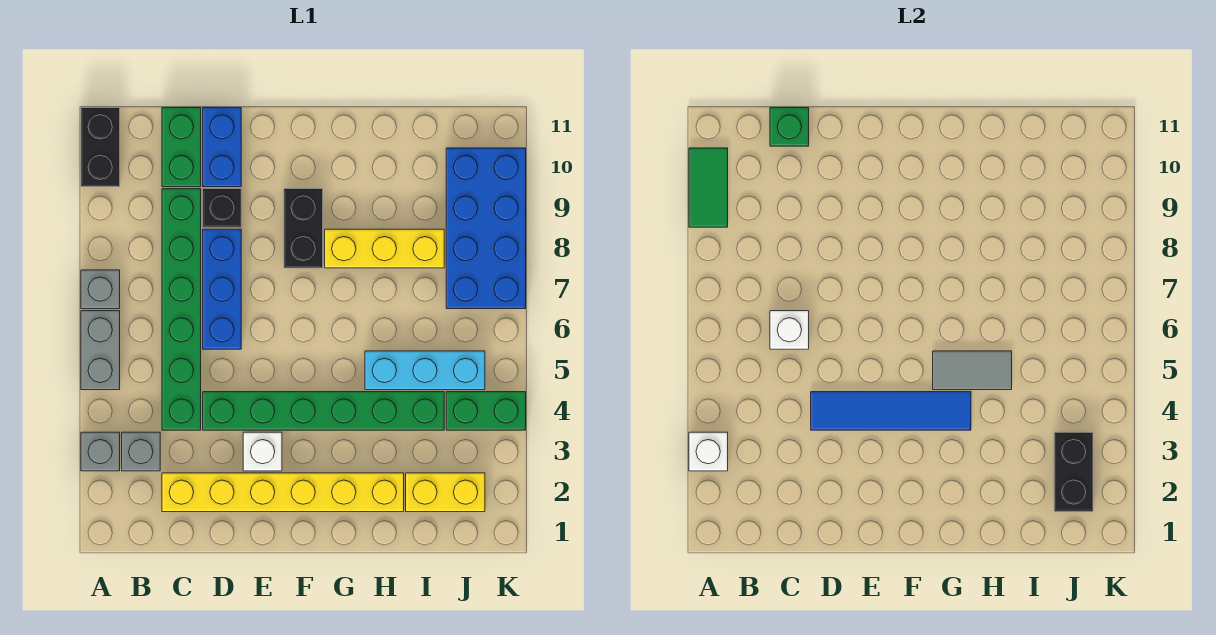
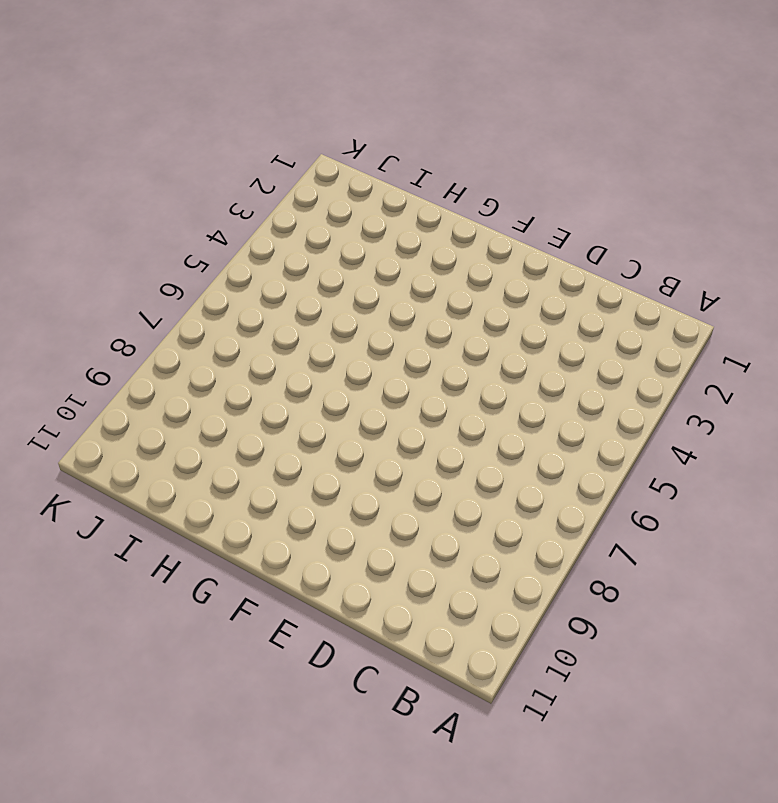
none -> grey 1x1 brick [81,432,120,471]
none -> grey 1x2 brick [81,311,120,390]
none -> grey 1x1 brick [81,270,120,309]

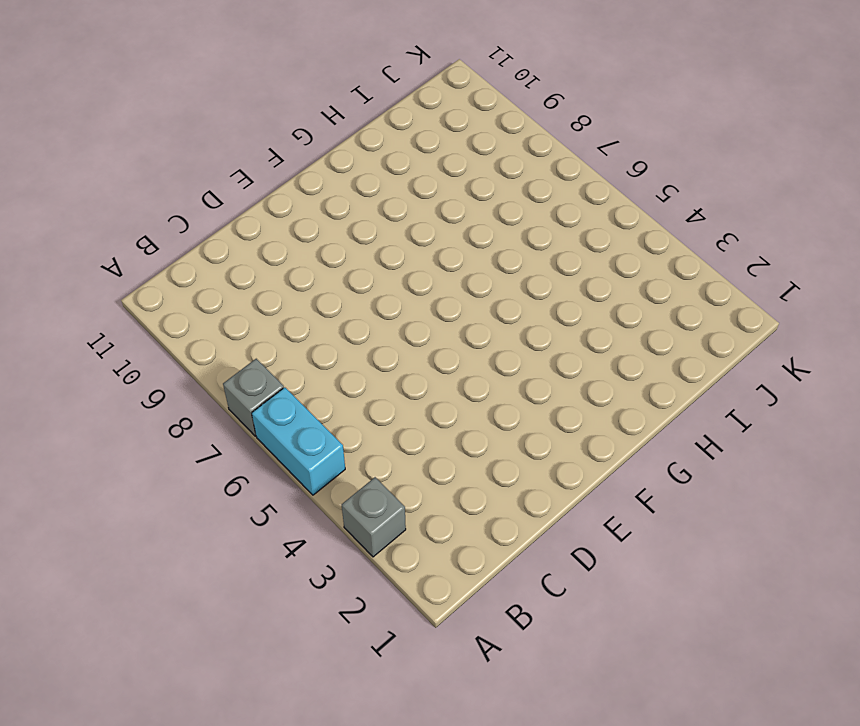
cyan 1x2 brick [252,387,345,495] -> grey 1x2 brick [81,311,120,390]
none -> black 1x2 brick [81,108,120,187]
none -> grey 1x1 brick [122,432,160,471]
none -> yellow 1x6 brick [162,473,404,512]

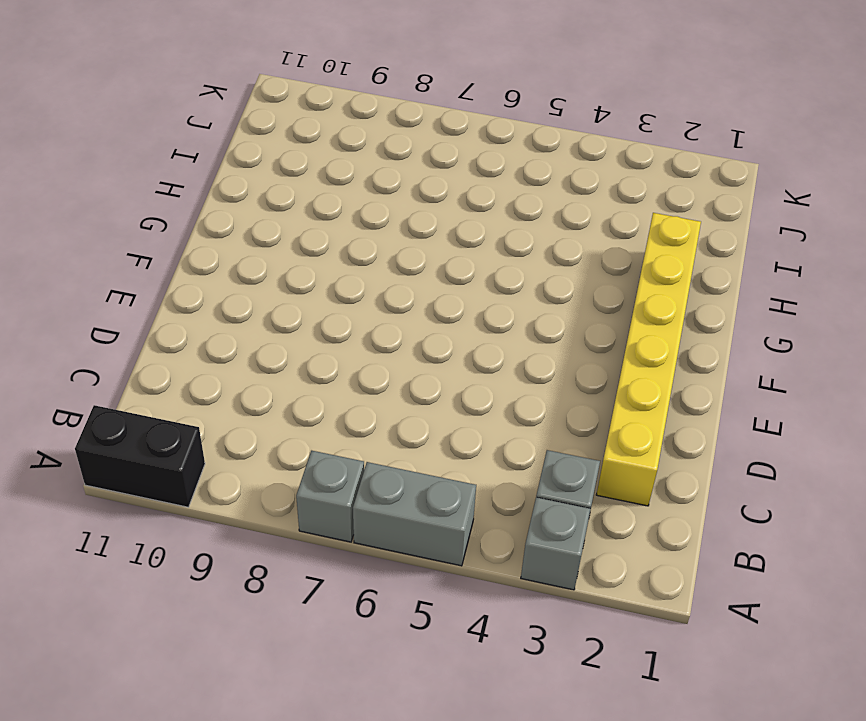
none -> green 1x6 brick [162,189,201,430]
none -> green 1x2 brick [162,108,201,187]
none -> green 1x6 brick [203,392,444,430]

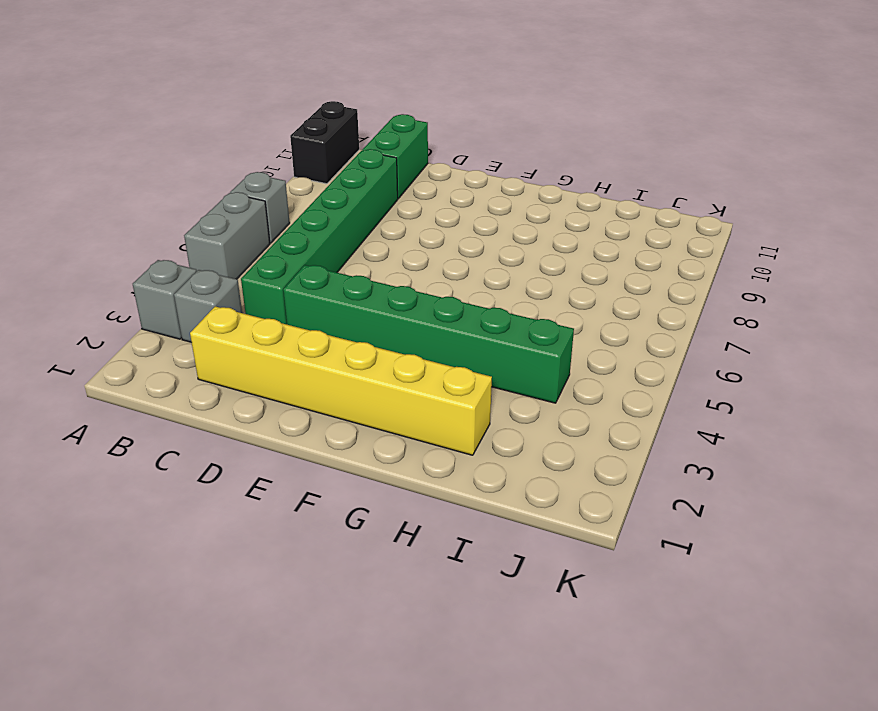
none -> blue 1x3 brick [203,229,241,349]
none -> black 1x1 brick [203,189,241,227]
none -> blue 1x2 brick [203,108,241,187]

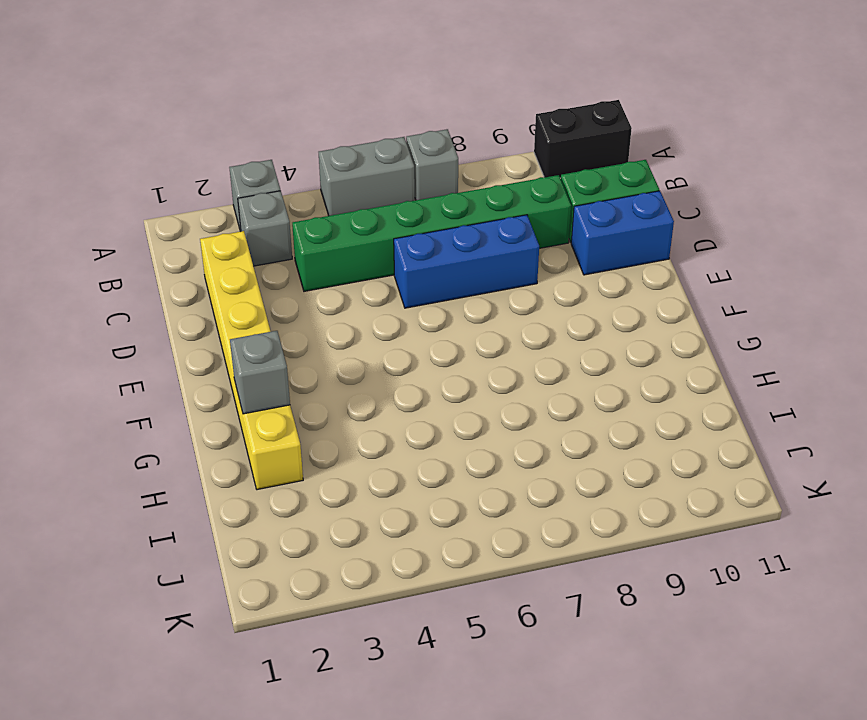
grey 1x1 brick [230,331,290,414] -> none
none -> green 1x6 brick [203,392,444,430]
none -> black 1x1 brick [203,189,241,227]
none -> white 1x1 brick [243,432,282,471]

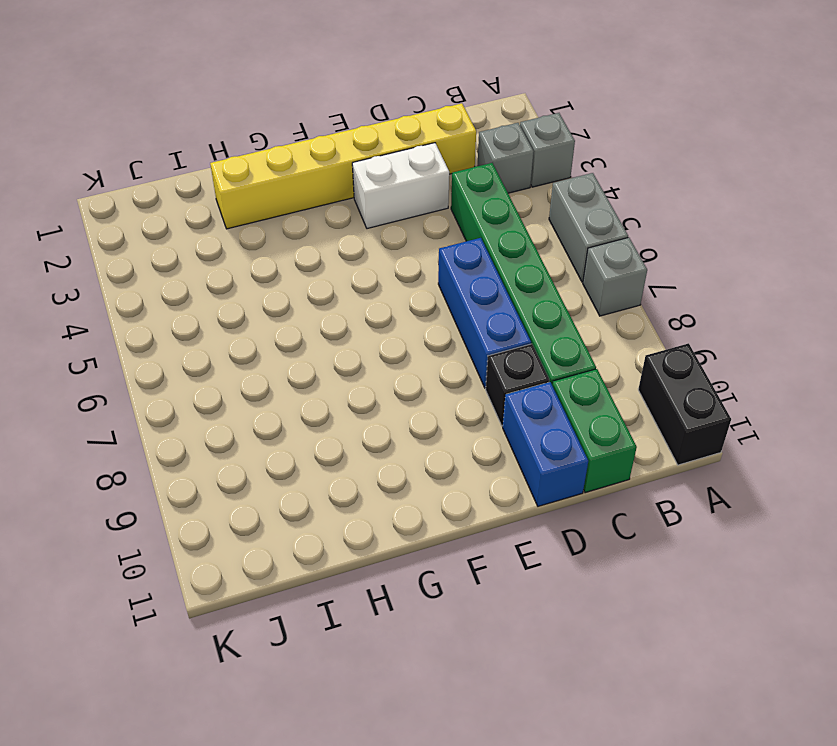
white 1x2 brick [352,143,449,229] -> white 1x1 brick [243,432,282,471]
none -> green 1x6 brick [203,392,444,430]
none -> black 1x2 brick [284,189,323,268]
none -> yellow 1x3 brick [325,229,444,268]

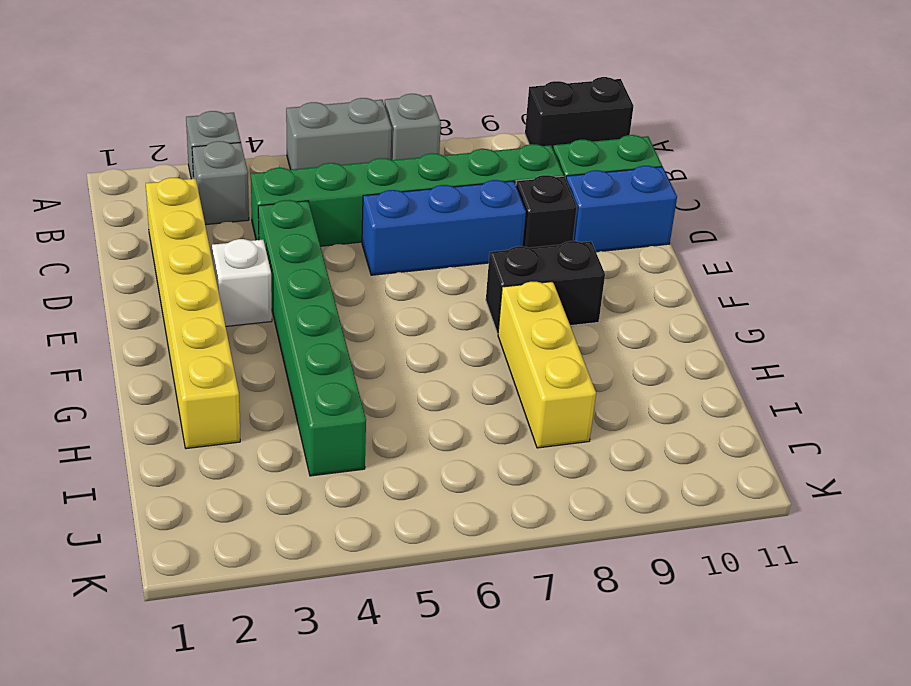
none -> cyan 1x3 brick [365,351,485,390]
none -> yellow 1x2 brick [406,473,485,512]
none -> green 1x2 brick [446,392,526,430]

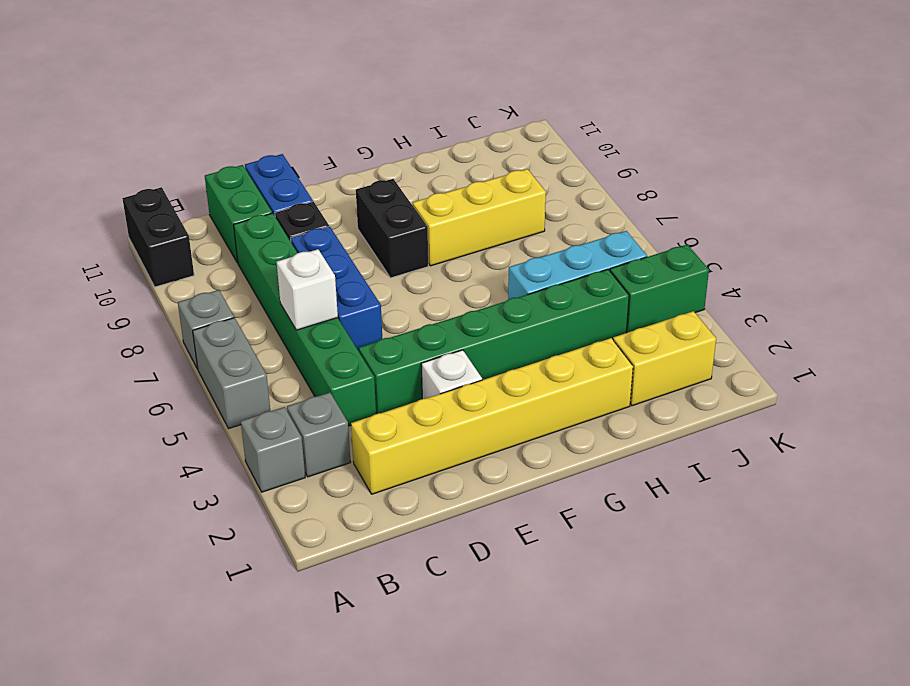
none -> blue 2x4 brick [446,148,526,309]
none -> white 1x1 brick [689,432,728,471]
none -> green 1x2 tile [689,148,728,227]

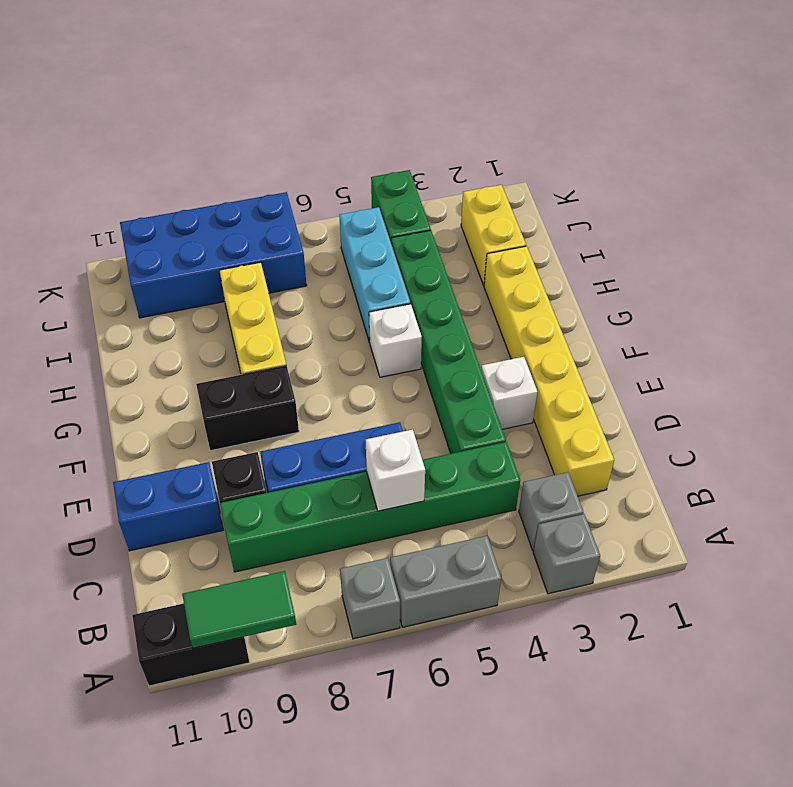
white 1x1 brick [369,304,422,377] -> white 1x1 brick moved to [689,432,728,471]
none -> green 1x2 brick [162,108,201,187]
none -> green 1x1 brick [770,108,809,146]
none -> blue 1x4 tile [811,392,971,430]

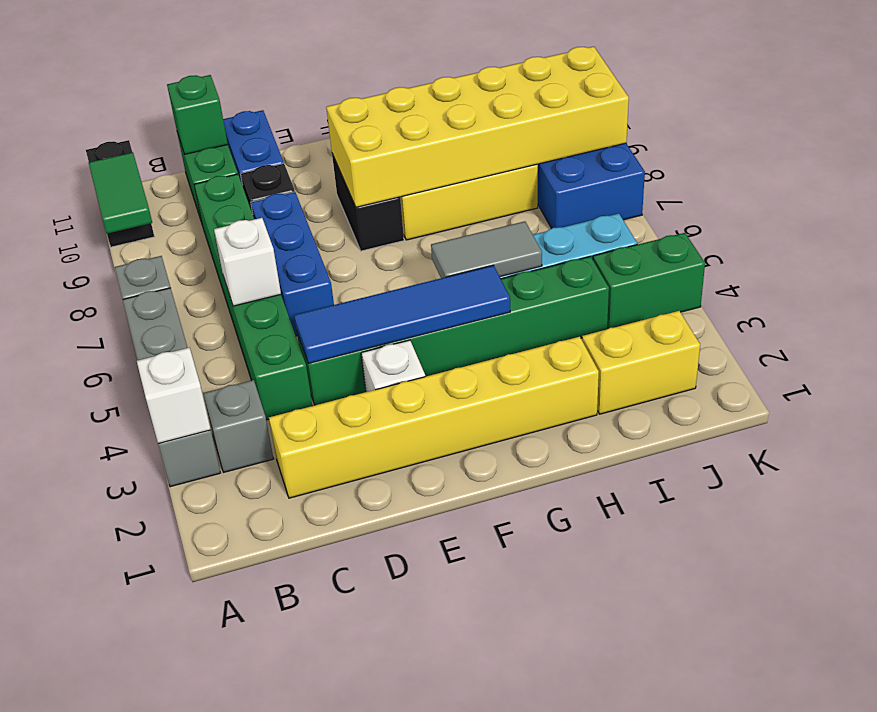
yellow 2x6 brick [326,47,629,207] -> none
none -> black 1x2 brick [1054,432,1093,512]

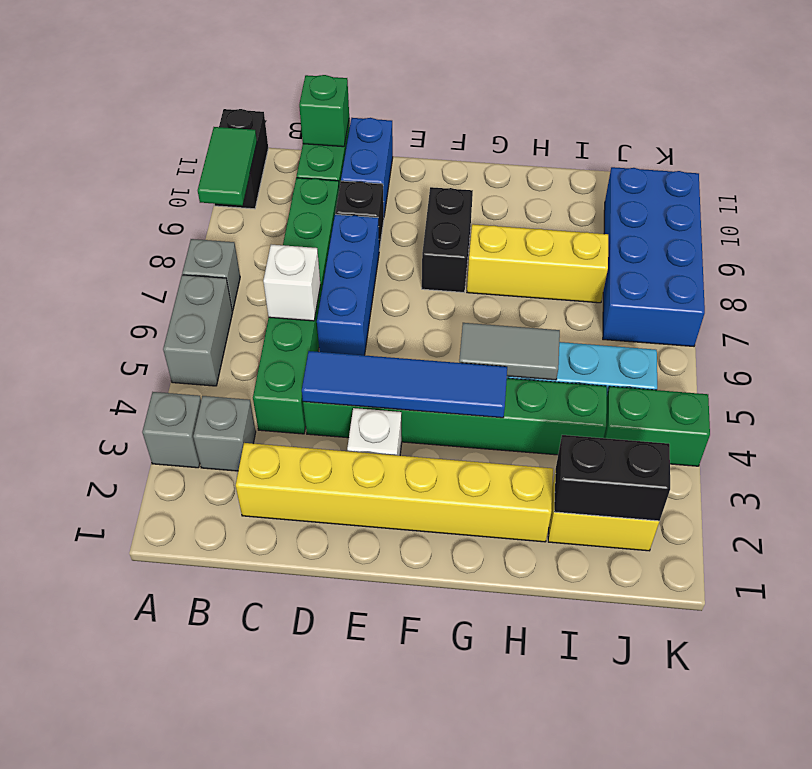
black 1x2 brick [554,435,670,521] -> black 1x2 brick turned to [1054,432,1093,512]
none -> white 1x1 brick [689,432,728,471]

